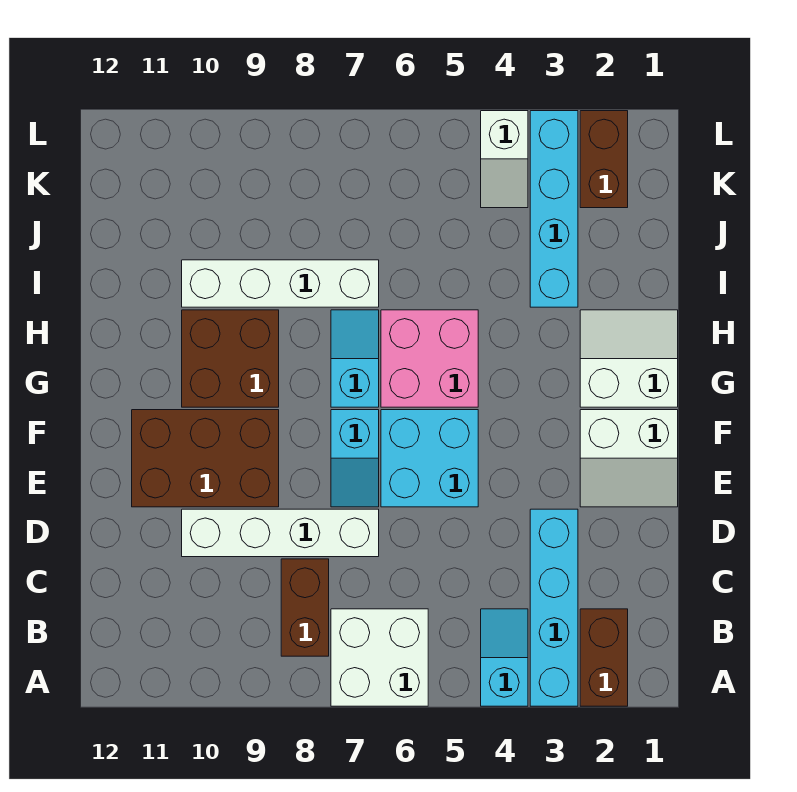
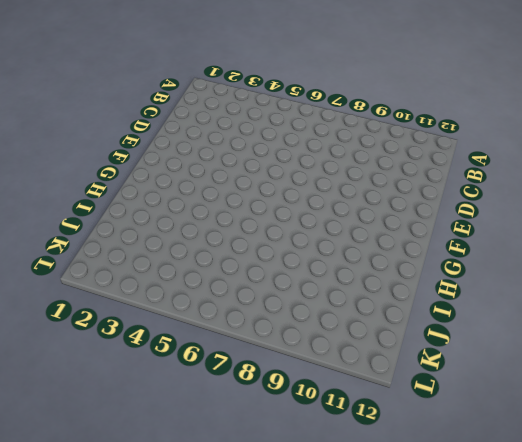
none -> brown 1x2 brick [580,609,628,706]
none -> cyan 1x4 brick [530,509,578,706]
none -> cyan 1x2 slope [481,609,528,706]

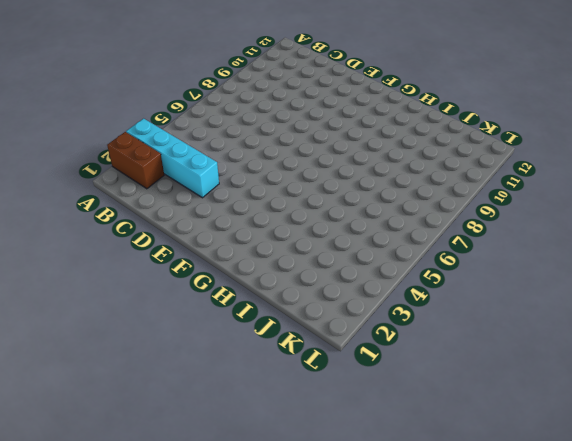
none -> cyan 1x2 slope [481,609,528,706]
none -> white 2x2 brick [331,609,428,706]
none -> brown 1x2 brick [281,559,329,656]

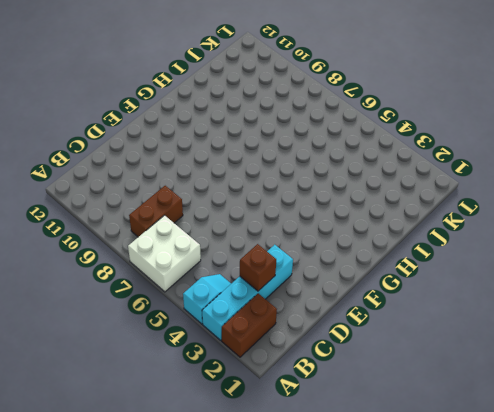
brown 1x1 brick [240,244,276,291] -> none
none -> white 1x4 brick [182,509,379,557]
none -> white 2x2 slope [580,410,678,507]
none -> cyan 2x2 brick [381,410,478,507]

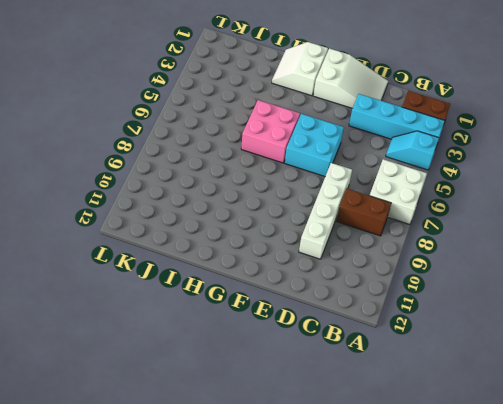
white 2x3 slope [313,48,388,108] -> white 2x2 slope [580,410,678,507]
none -> cyan 1x2 slope [331,410,379,507]
none -> brown 2x3 brick [132,410,279,507]
none -> cyan 1x2 slope [331,310,379,407]

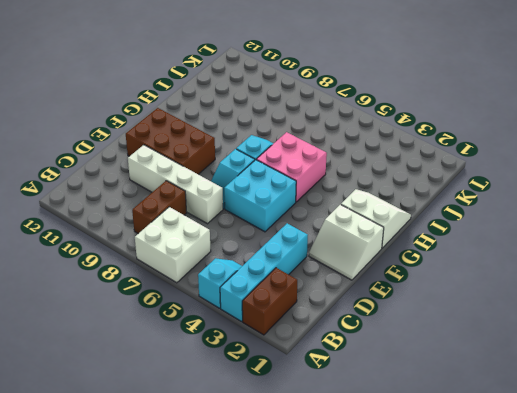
none -> brown 2x2 brick [182,310,279,407]
none -> cyan 1x4 brick [530,111,578,307]
none -> white 1x4 brick [182,260,379,307]

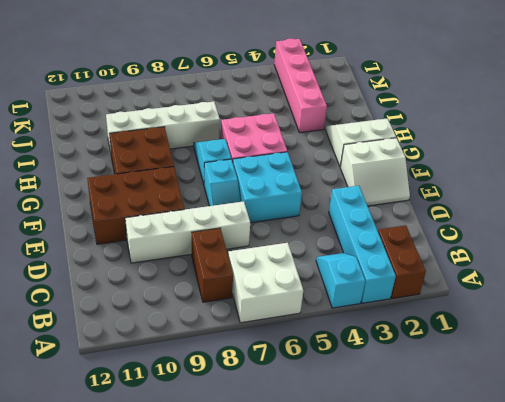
pink 1x4 brick [274,38,327,133] -> cyan 1x4 brick [530,111,578,307]
none -> brown 1x2 brick [580,111,628,208]
none -> white 1x2 slope [481,111,528,208]

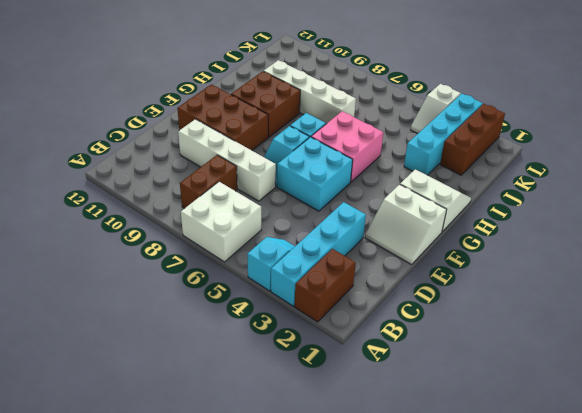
brown 1x3 brick [440,104,505,175] -> brown 1x2 brick [580,111,628,208]

